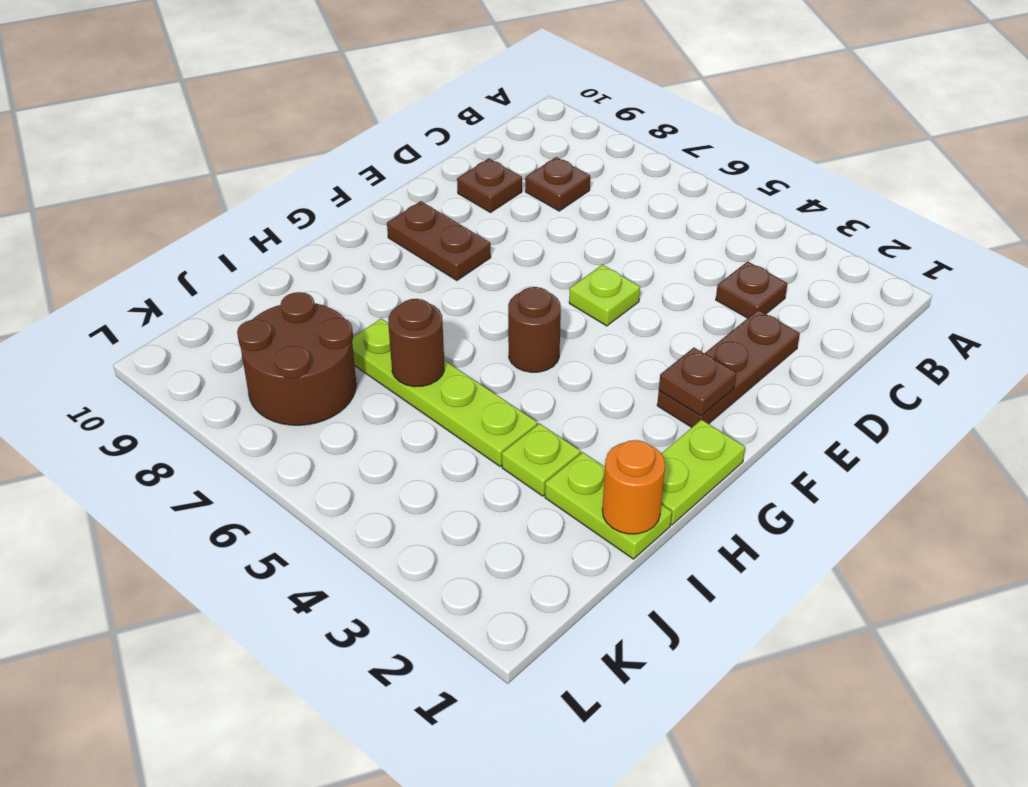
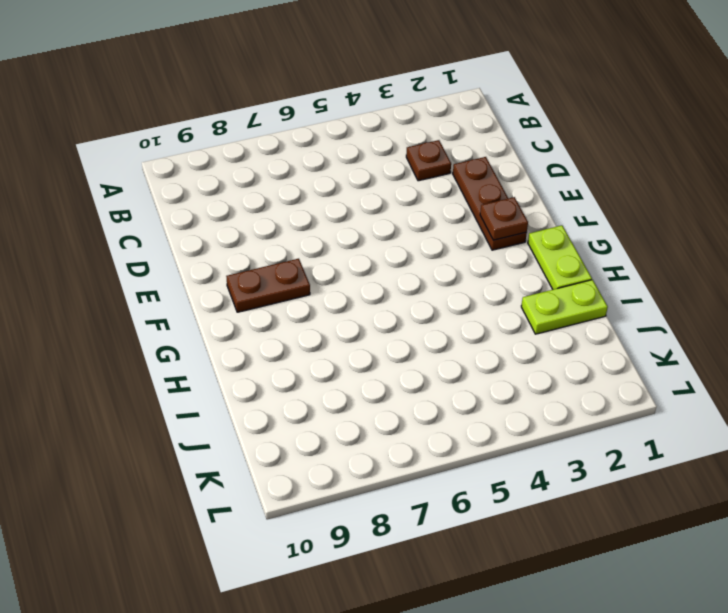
none -> brown 1x1 plate [525,157,590,211]
none -> brown 1x1 plate [457,159,522,212]
none -> lime 1x1 plate [569,265,640,326]

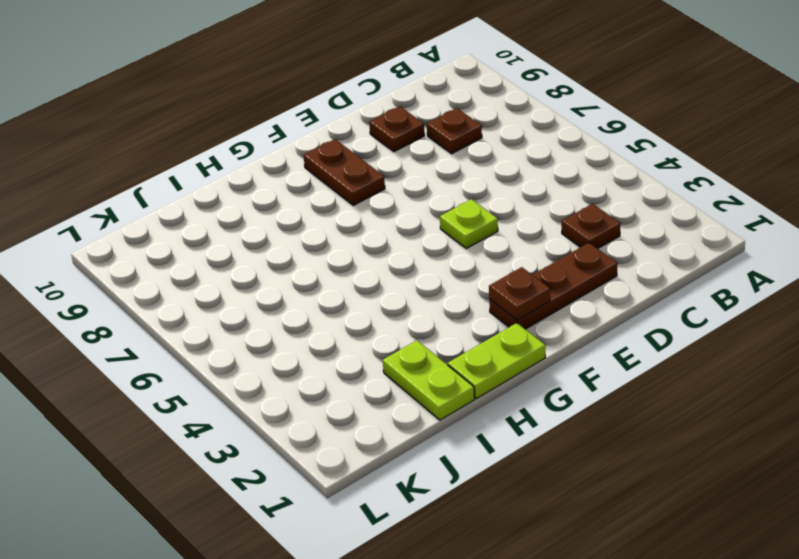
none -> brown 1x1 round brick [508,287,561,372]
none -> lime 1x1 plate [502,424,581,496]
none -> lime 1x4 plate [352,319,537,466]

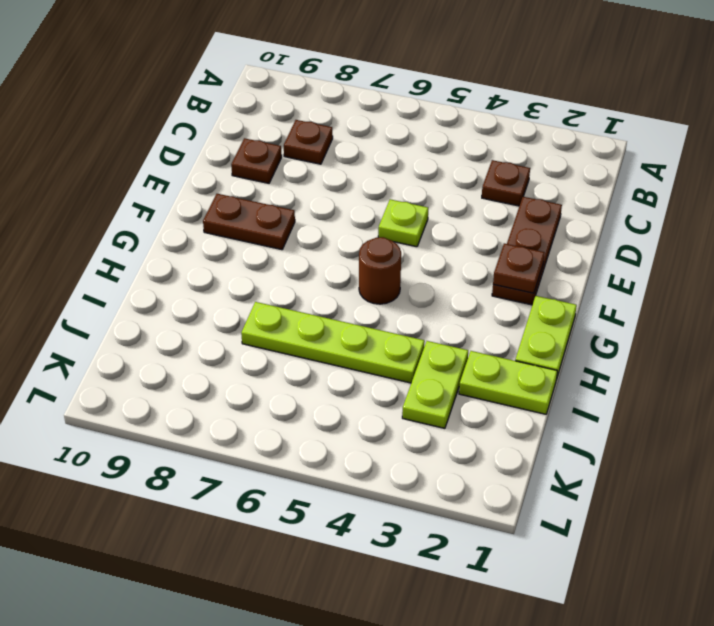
lime 1x2 plate [402,341,468,428] -> lime 1x1 plate [502,424,581,496]
none -> brown 2x2 round brick [237,292,356,425]
none -> orange 1x1 round brick [602,440,665,534]
none -> brown 1x1 round brick [388,299,444,387]

